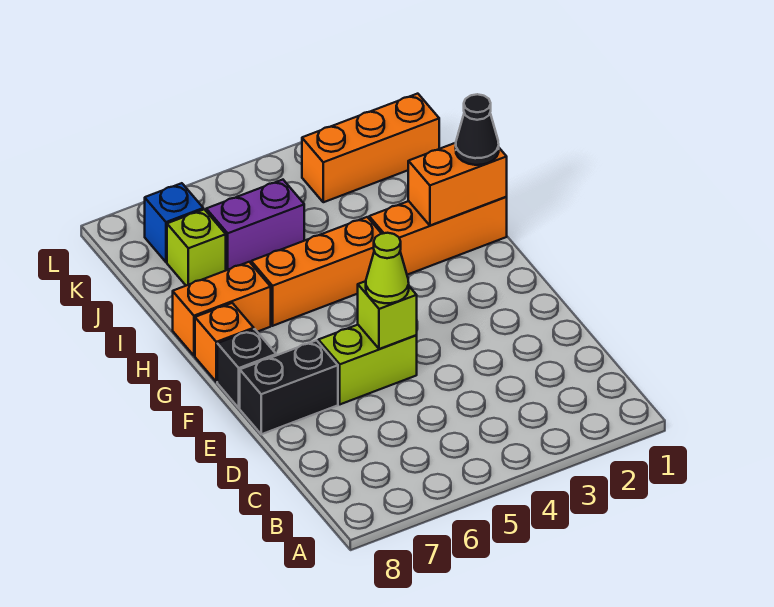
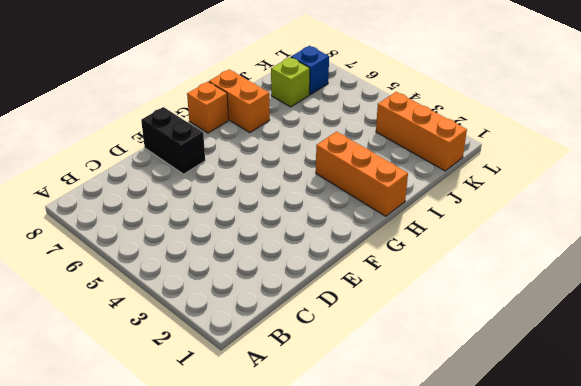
none -> lime 1x2 brick [318,325,417,404]
none -> black 1x1 brick [217,329,276,408]
none -> orange 1x3 brick [251,217,382,326]

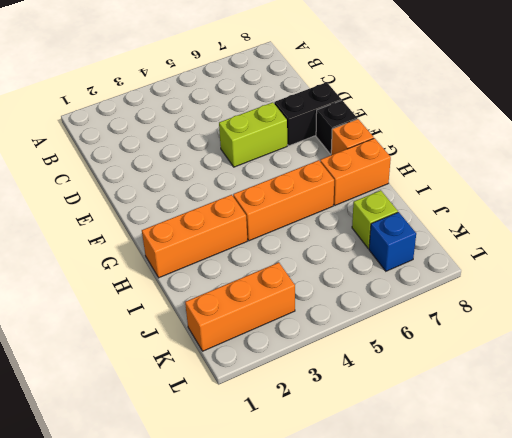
none -> purple 1x2 brick [206,180,304,270]
none -> lime 1x1 brick [358,281,417,349]
none -> orange 1x2 brick [408,143,507,225]

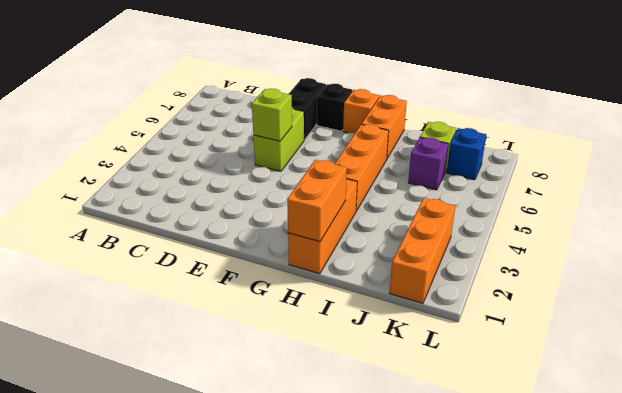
purple 1x1 brick [408,137,448,190] -> purple 1x2 brick [206,180,304,270]
none -> lime 1x1 cone [366,233,409,303]
none -> black 1x1 cone [456,94,499,165]

